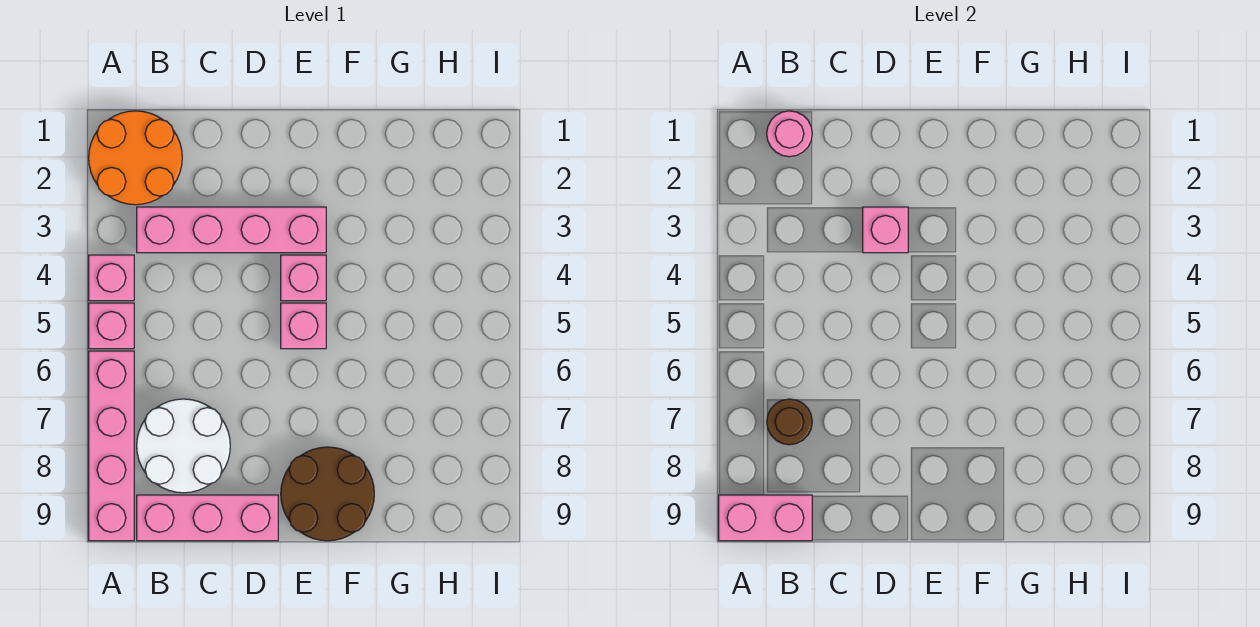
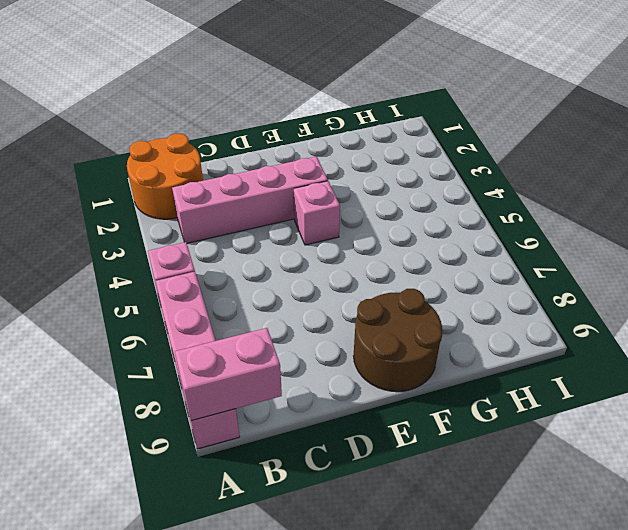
none -> pink 1x1 brick [89,255,134,301]
none -> white 2x2 round brick [137,399,230,493]
none -> pink 1x3 brick [137,495,278,541]

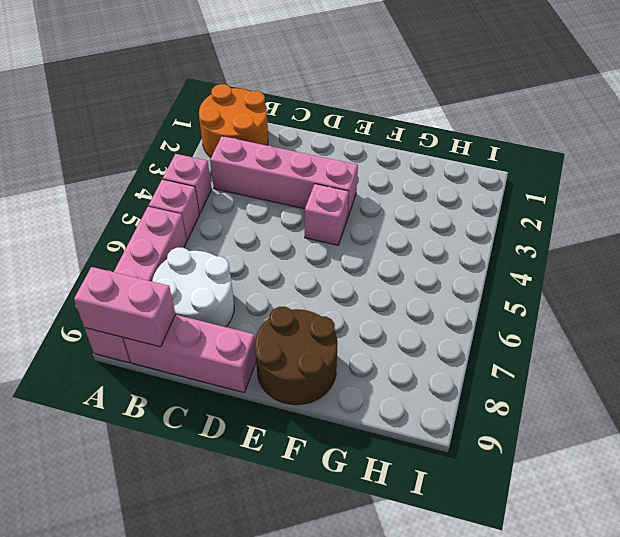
none -> pink 1x1 brick [281,303,326,349]
none -> pink 1x1 round brick [767,111,812,157]
none -> brown 1x1 round brick [767,399,812,445]

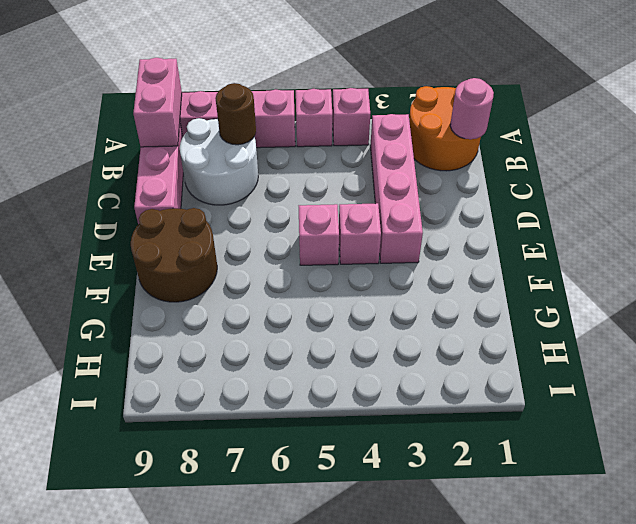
none -> pink 1x1 brick [863,207,908,253]

